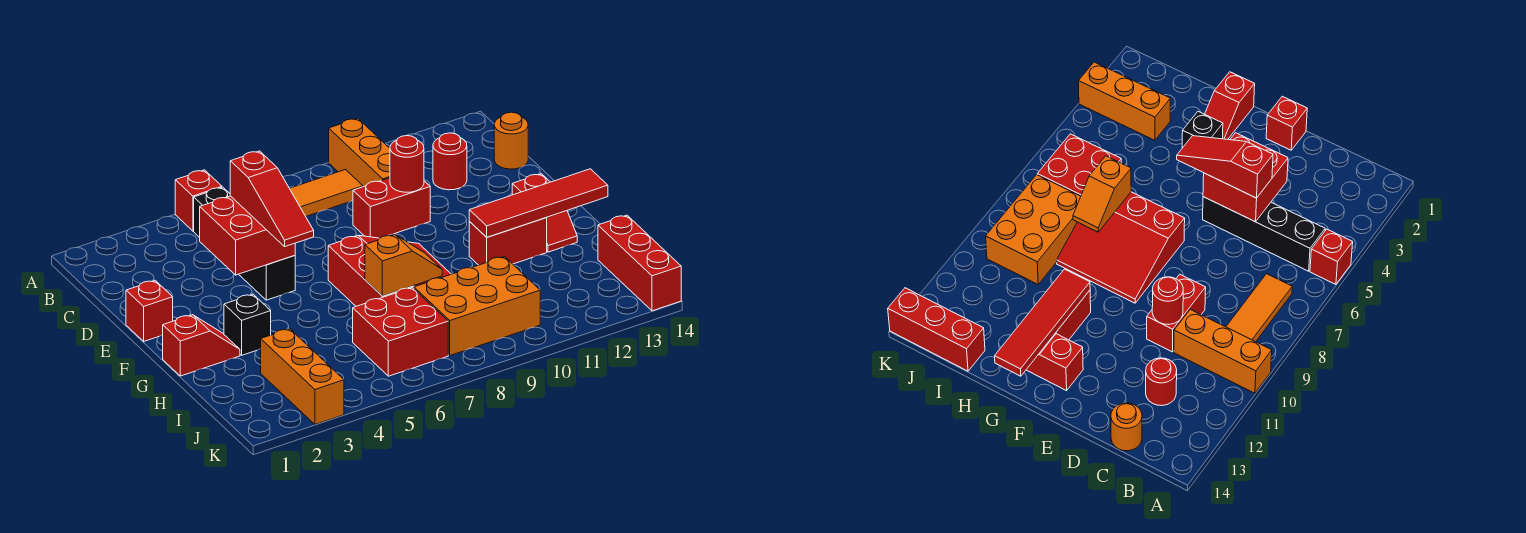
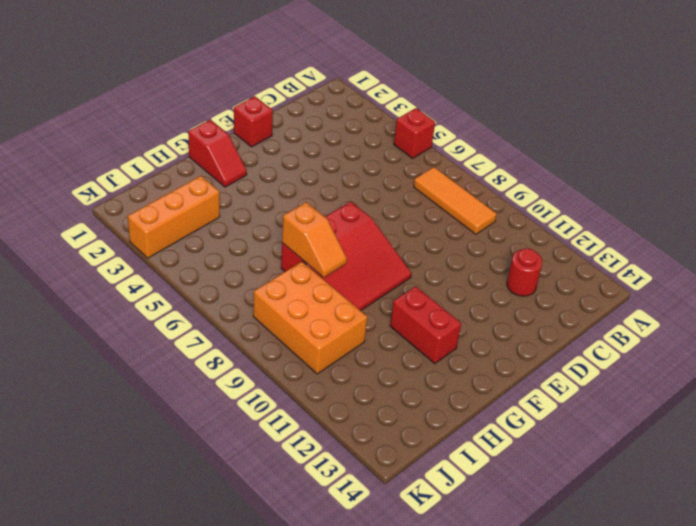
none -> orange 1x3 brick [329,118,390,187]
none -> black 1x4 brick [194,187,295,300]
none -> orange 1x1 round brick [494,112,528,169]

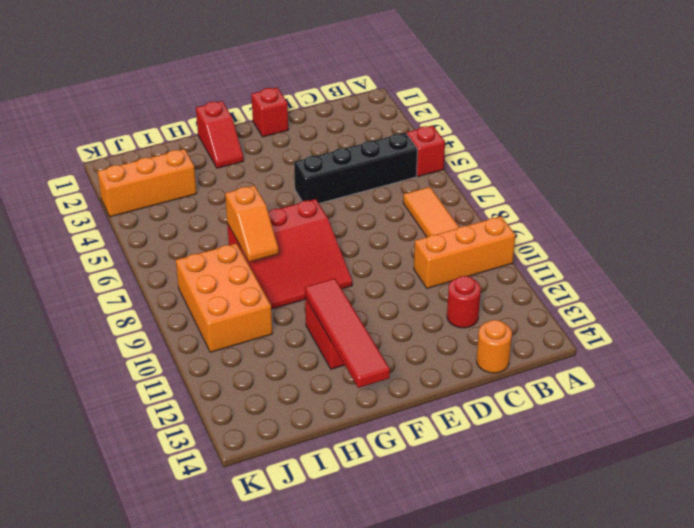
none -> red 1x2 brick [353,178,430,238]
none -> red 1x2 slope [512,174,577,252]
none -> black 1x1 brick [224,294,271,355]

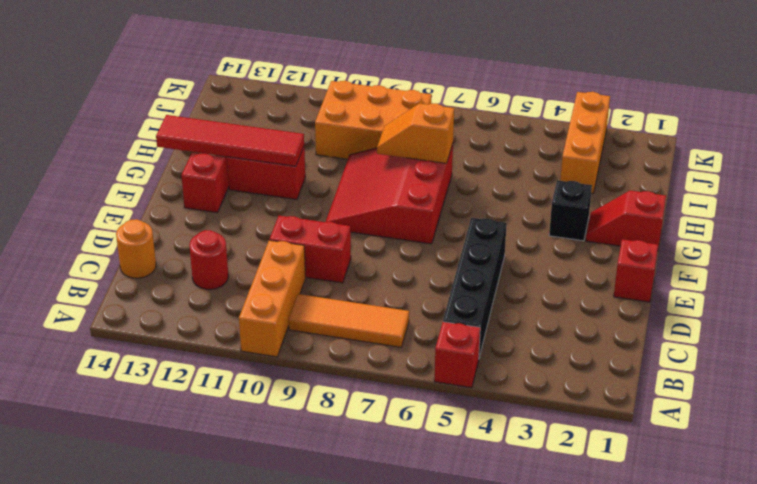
none -> red 2x2 brick [353,288,448,376]
none -> red 1x3 brick [598,215,681,311]
none -> red 2x2 brick [200,196,295,275]

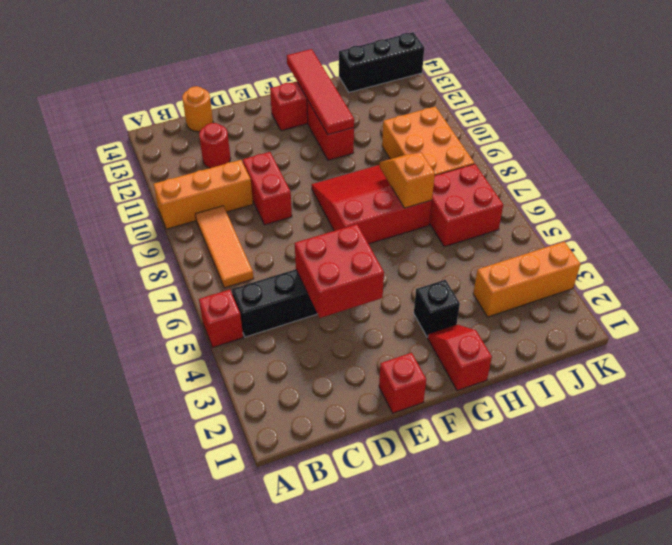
black 1x3 brick [339,32,424,92] -> red 1x3 brick [598,215,681,311]
none -> red 1x1 round brick [390,136,424,192]
none -> red 1x3 slope [230,151,314,246]

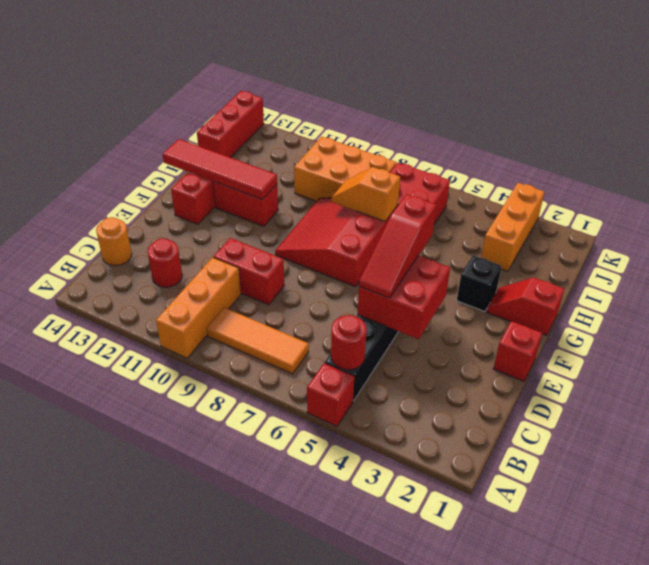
red 1x1 round brick [331,315,367,370] -> red 1x1 round brick moved to [390,136,424,192]
red 1x3 slope [359,194,436,298] -> red 1x3 slope turned to [230,151,314,246]

